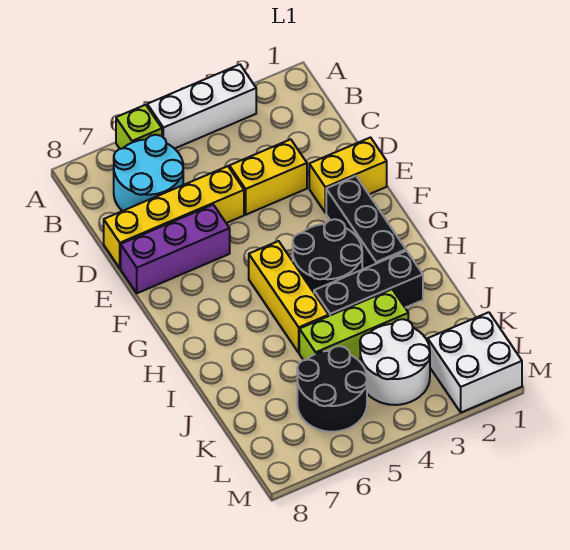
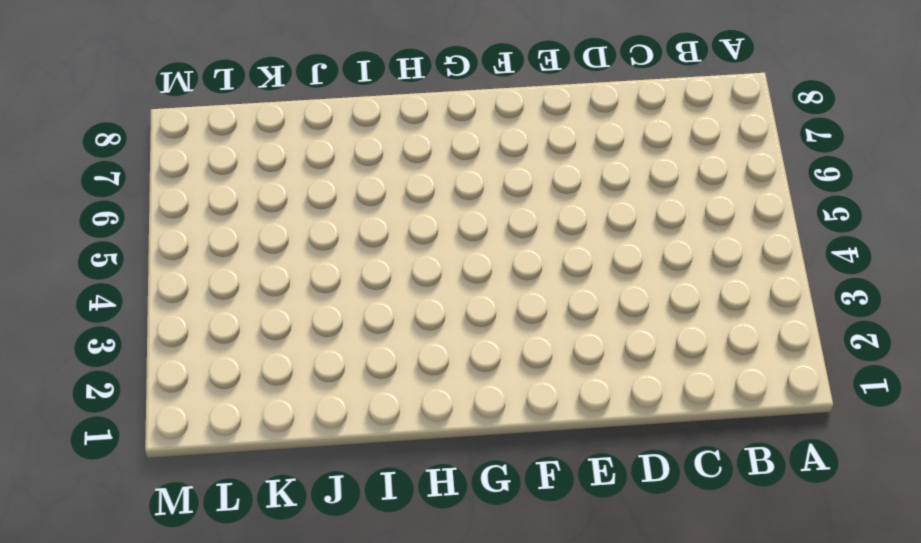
none -> white 1x3 brick [147,65,256,149]
none -> lime 1x1 brick [116,105,162,149]
none -> cyan 2x2 round brick [114,135,183,211]

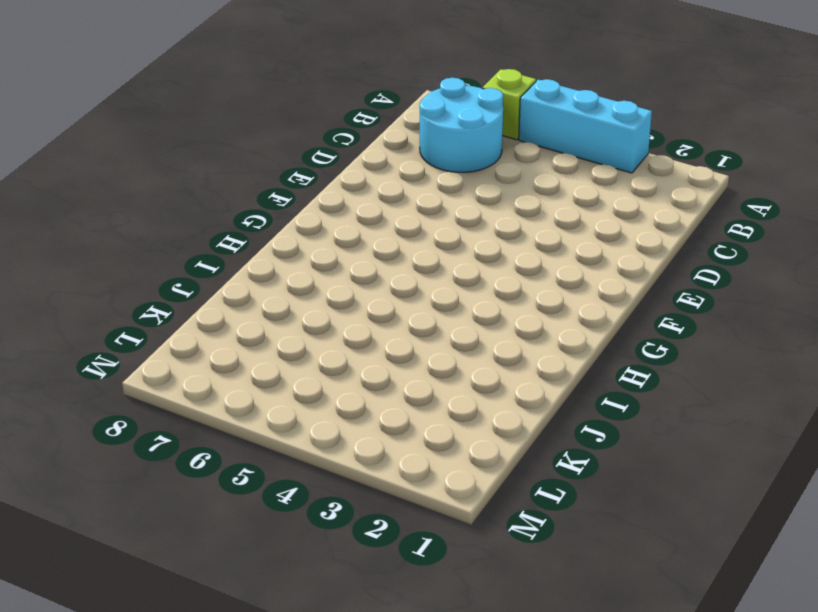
cyan 1x3 brick [519,79,652,173] -> white 1x3 brick [147,65,256,149]
none -> yellow 1x2 brick [229,139,307,215]
none -> yellow 1x4 brick [104,166,244,268]
none -> yellow 1x2 brick [309,138,387,213]

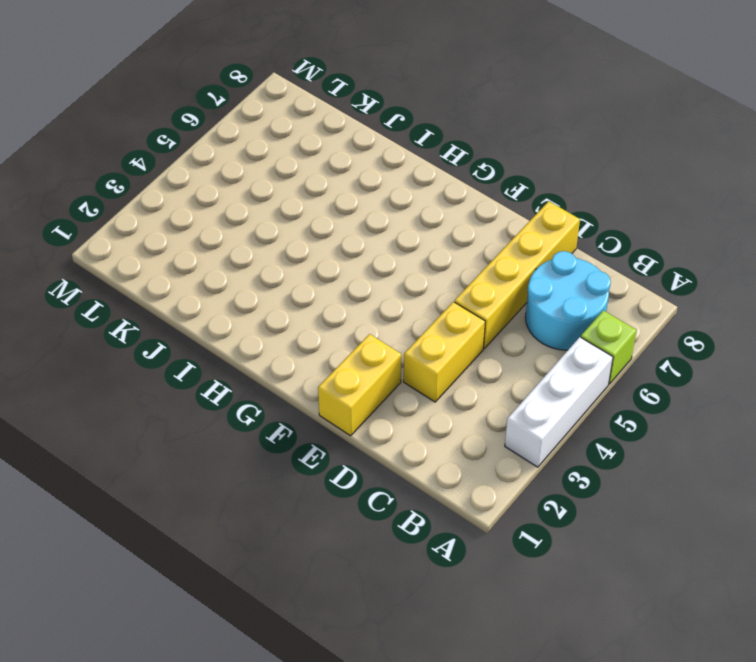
none -> purple 1x3 brick [121,205,230,293]
none -> black 1x3 brick [326,176,406,269]
none -> black 2x2 round brick [293,219,362,292]

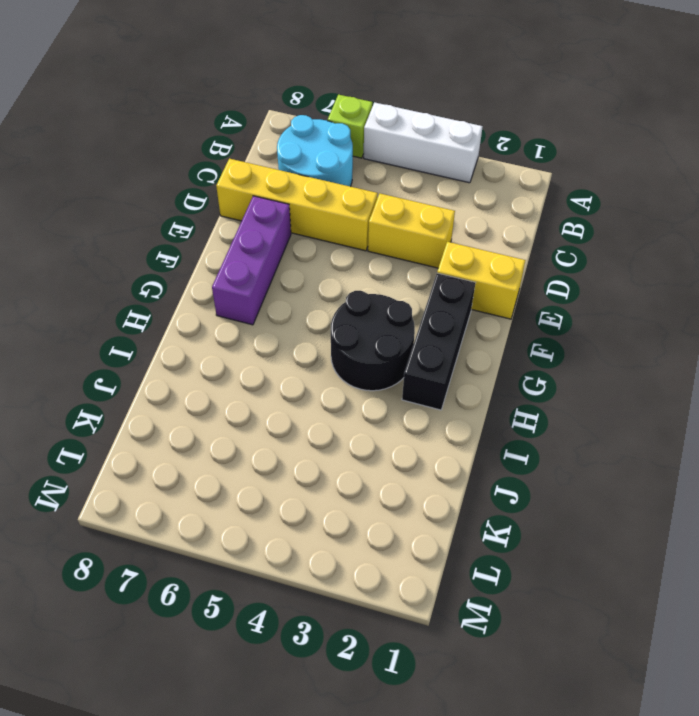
purple 1x3 brick [212,196,291,325] -> purple 1x3 brick turned to [121,205,230,293]
none -> yellow 1x3 brick [249,241,329,353]
none -> black 1x3 brick [314,251,423,316]
none -> lime 1x3 brick [299,289,408,360]

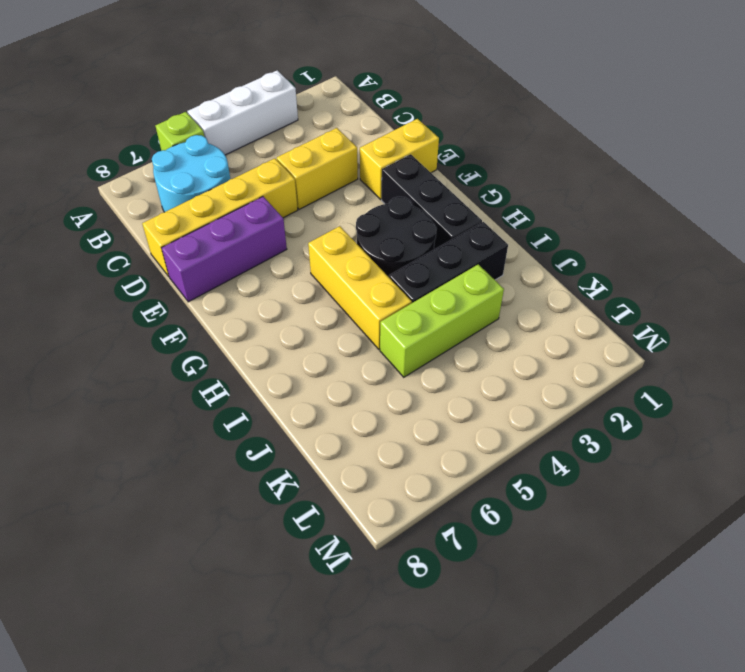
none -> white 2x2 round brick [360,319,430,405]
none -> black 2x2 round brick [297,346,367,432]
none -> white 2x2 brick [428,312,522,412]

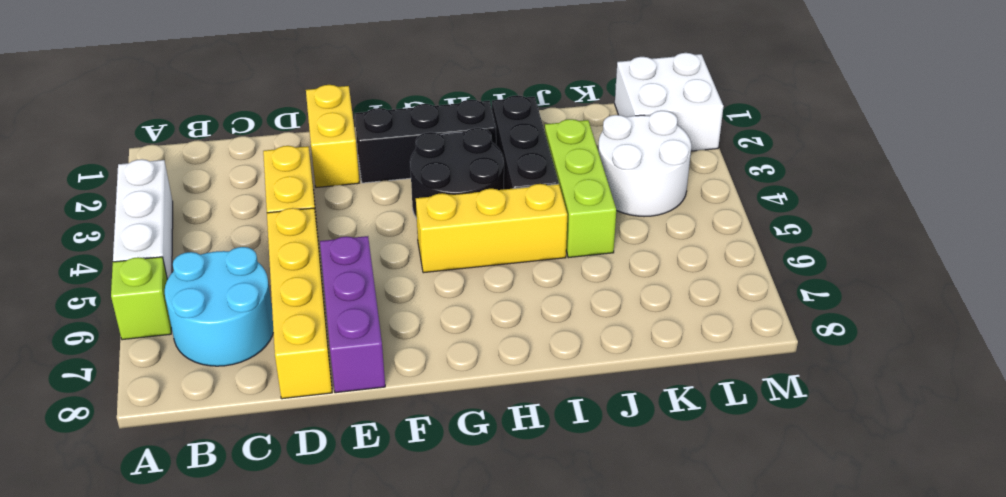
none -> black 2x2 round brick [297,346,367,432]

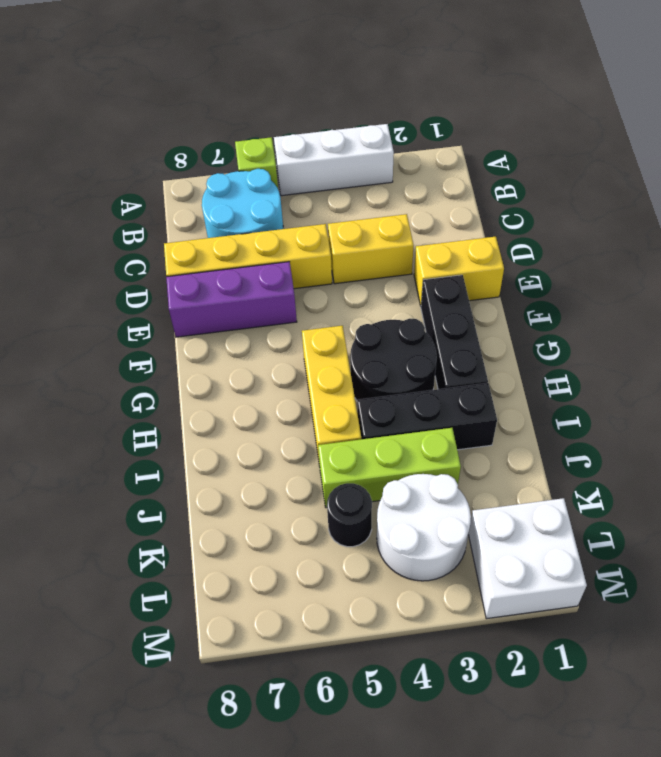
black 1x1 round brick [327,483,372,547] -> black 2x2 round brick [297,346,367,432]

